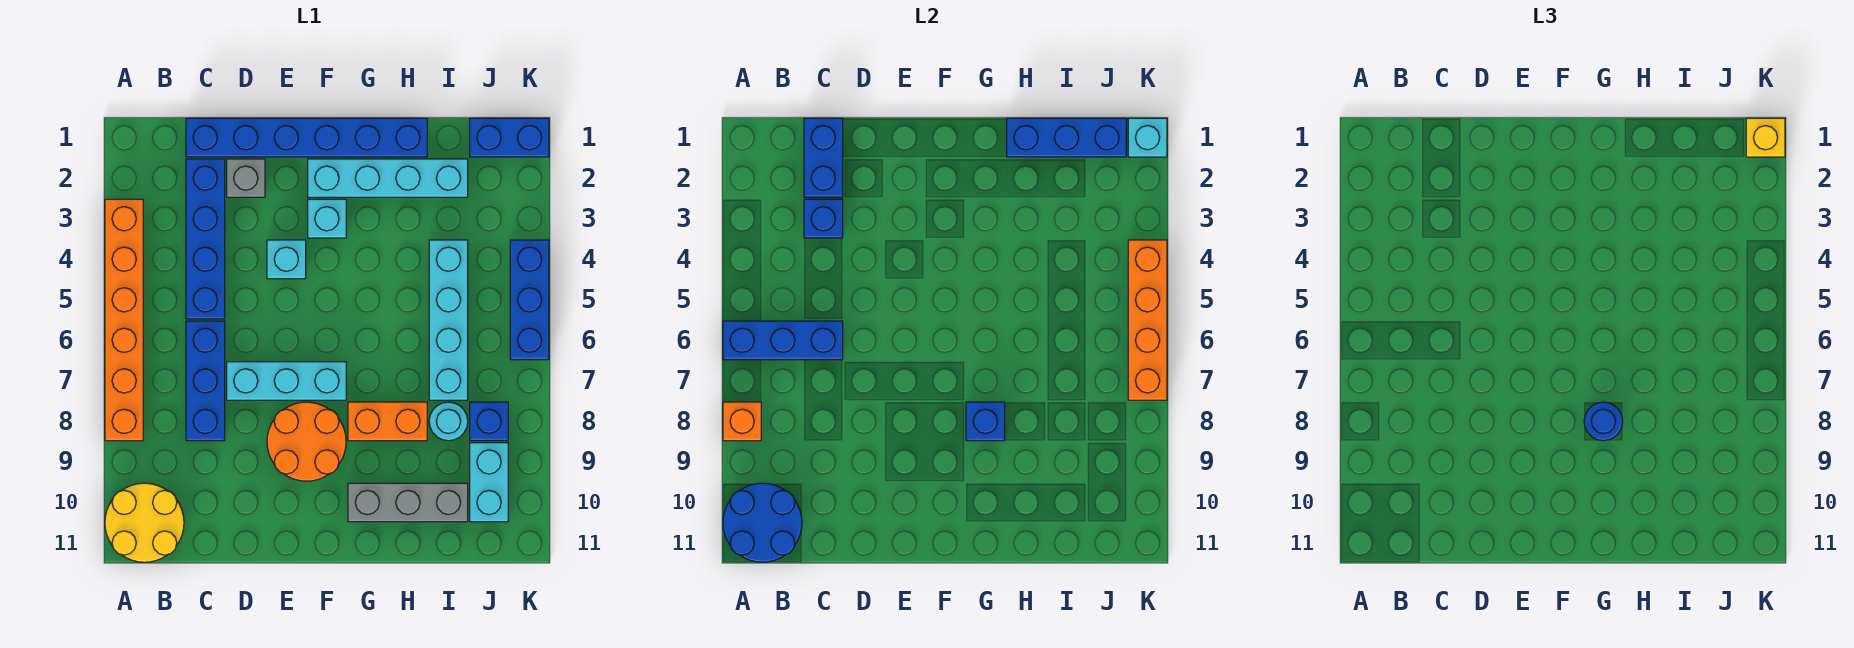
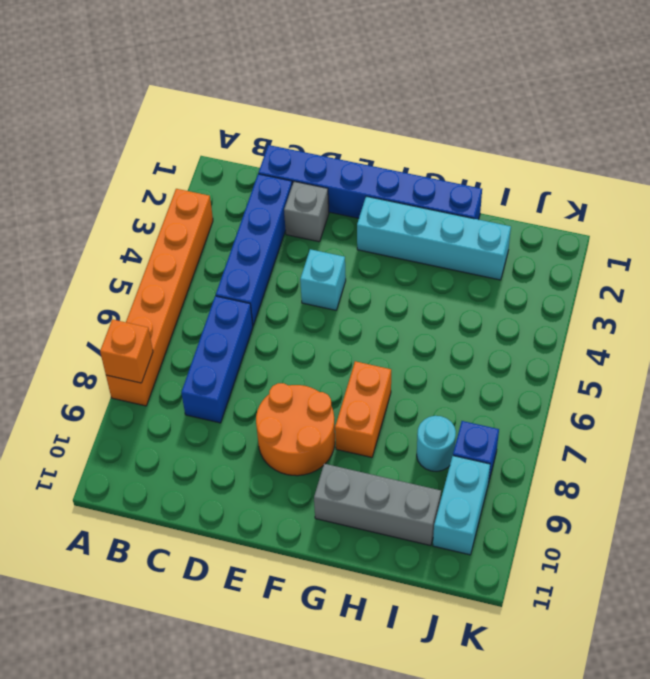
orange 1x2 brick [335,361,391,457] -> orange 1x2 brick turned to [348,402,427,441]
none -> yellow 2x2 round brick [105,483,184,562]
none -> cyan 1x3 brick [227,362,346,400]
none -> cyan 1x1 brick [308,199,346,238]
none -> cyan 1x4 brick [429,240,468,400]

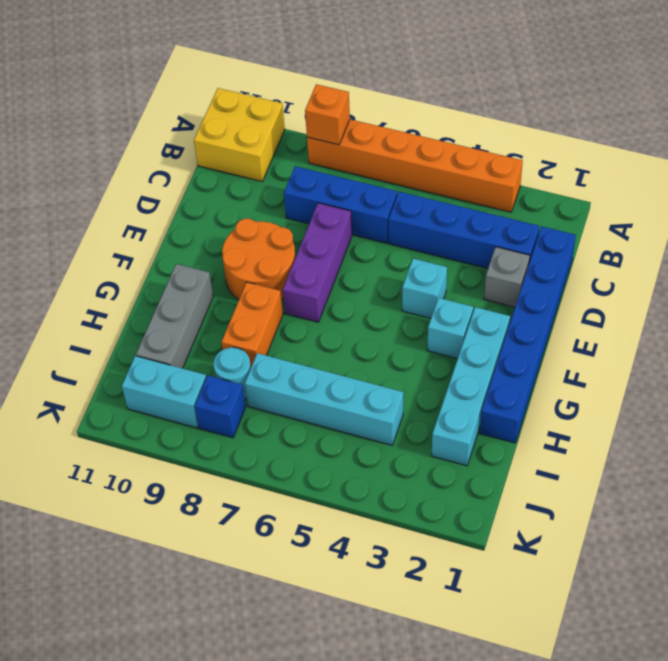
yellow 2x2 brick [194,88,285,181] -> yellow 2x2 round brick [105,483,184,562]
purple 1x3 brick [283,203,352,322] -> cyan 1x3 brick [227,362,346,400]
none -> blue 1x2 brick [470,118,549,157]
none -> blue 1x3 brick [510,240,549,360]
none -> blue 1x3 brick [723,321,843,360]
none -> blue 2x2 round brick [723,483,802,562]

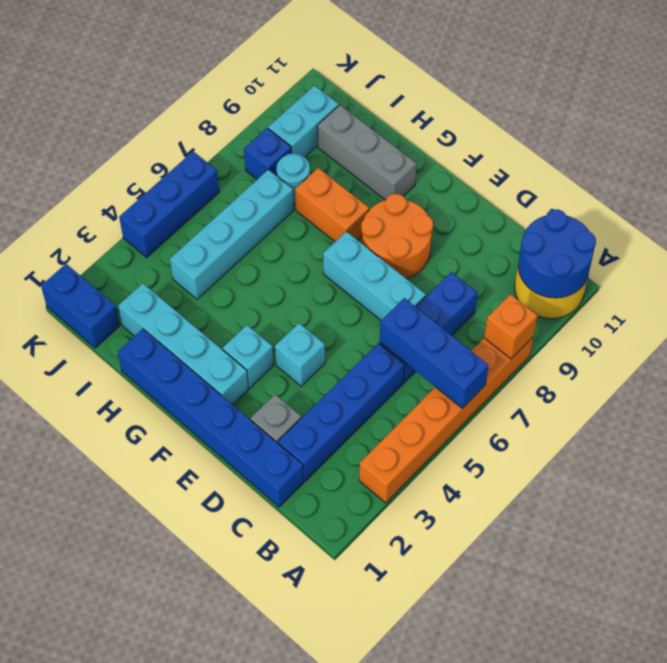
none -> blue 1x2 brick [804,118,843,197]
none -> blue 1x1 brick [804,199,843,238]
none -> blue 1x1 brick [966,402,1005,441]
none -> blue 1x3 brick [1007,118,1126,157]

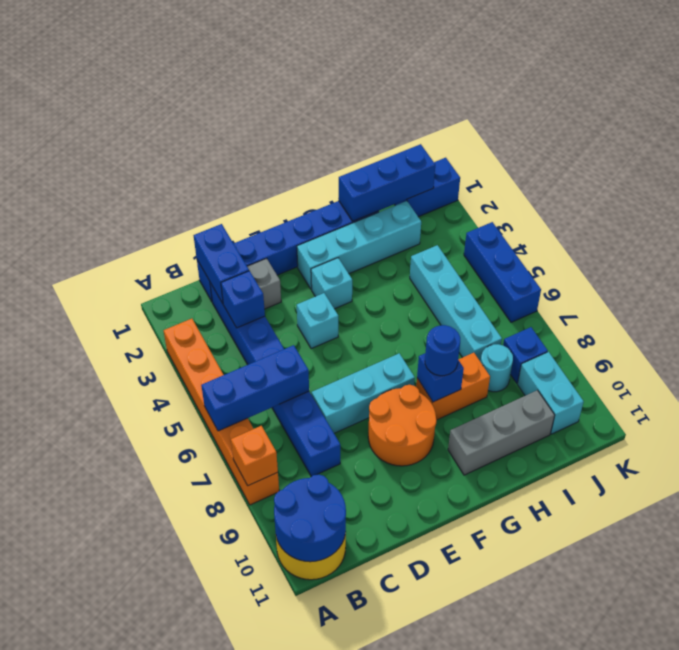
none -> cyan 1x1 brick [1128,118,1167,157]
none -> orange 1x4 brick [1128,240,1167,400]
none -> yellow 1x1 brick [1746,118,1785,157]

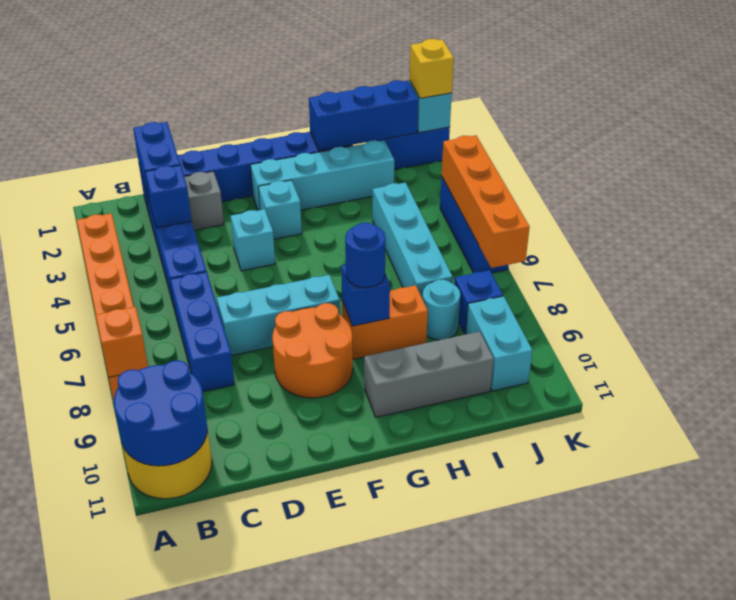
none -> blue 1x3 brick [723,321,843,360]

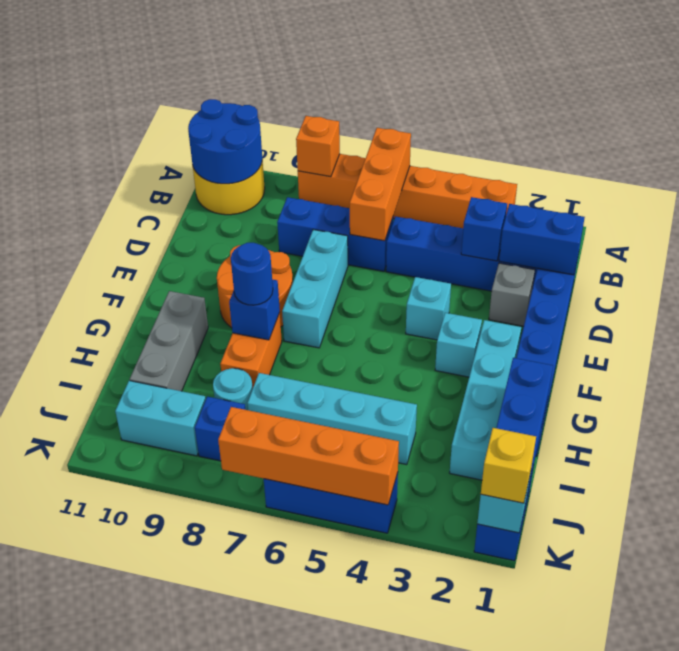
orange 1x3 brick [350,128,411,241] -> blue 1x3 brick [723,321,843,360]

